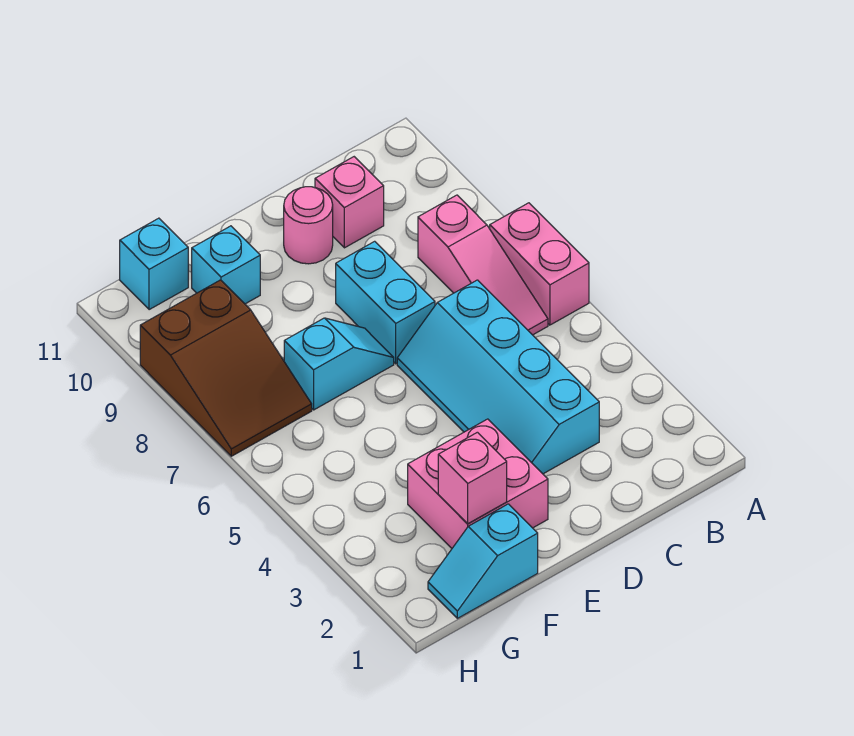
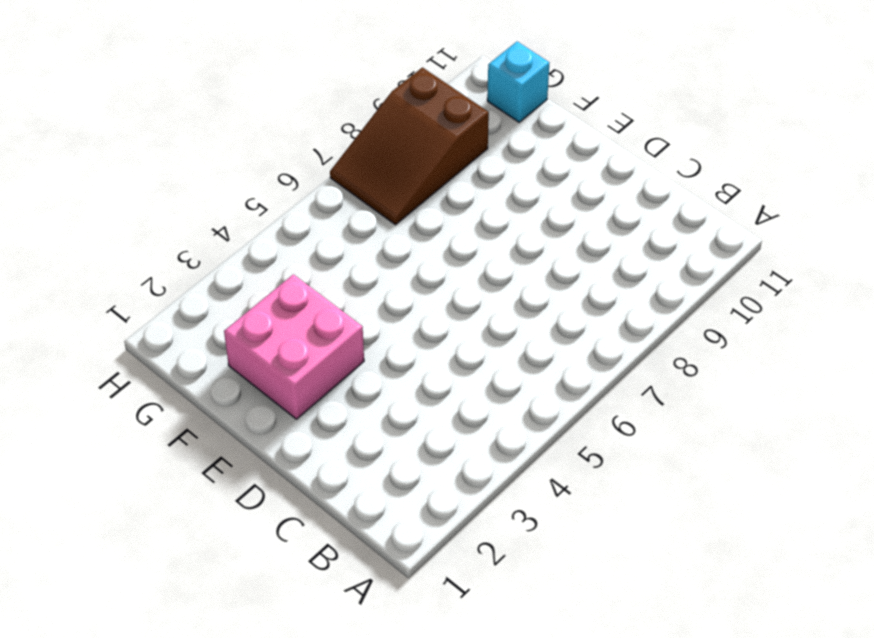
none -> pink 1x2 brick [490,203,589,325]
none -> pink 1x3 slope [418,195,548,335]
none -> cyan 2x4 slope [397,280,599,474]

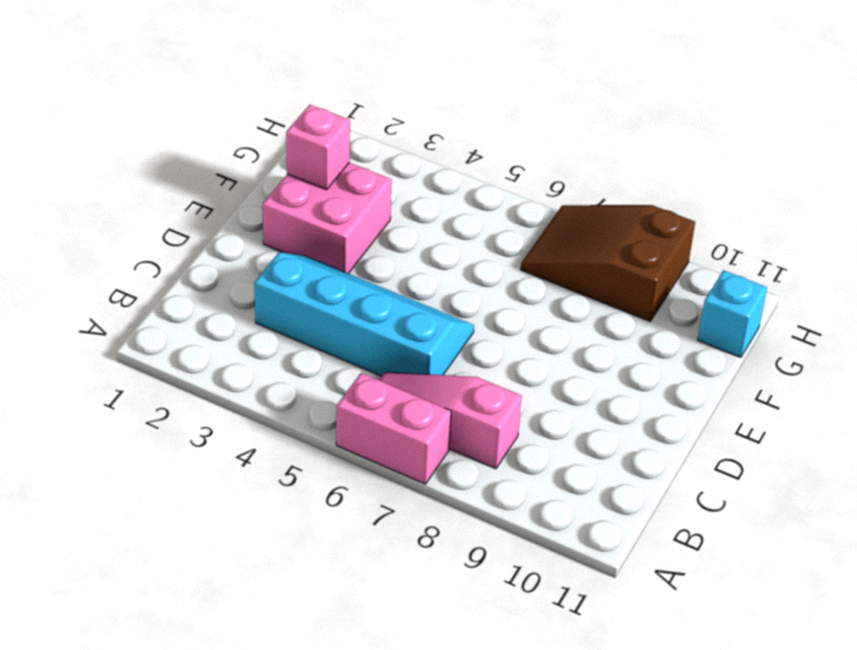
none -> pink 1x1 brick [315,157,384,248]
none -> cyan 1x2 brick [336,241,435,364]
none -> pink 1x1 round brick [284,187,333,264]

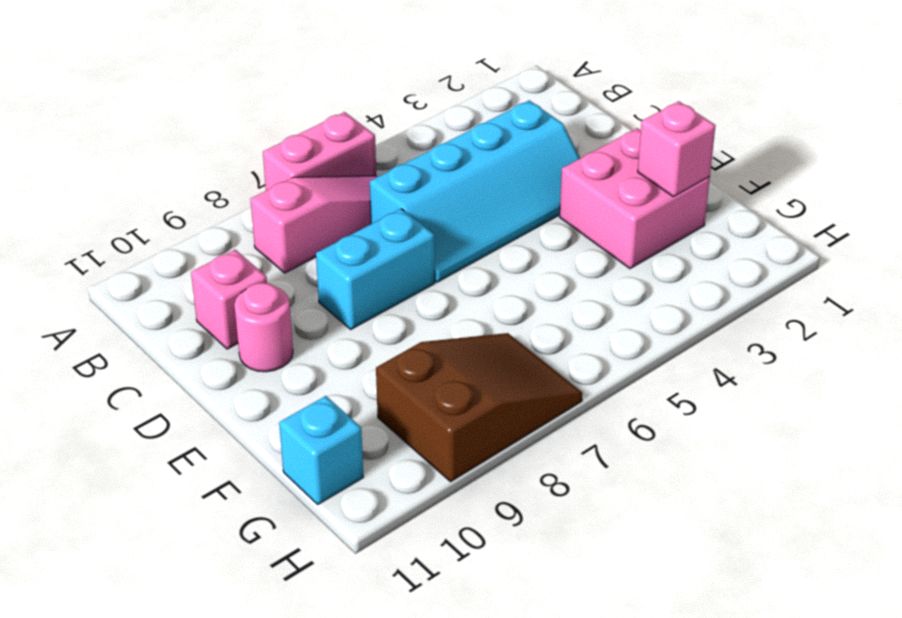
none -> cyan 1x2 slope [284,318,394,410]
none -> cyan 1x2 slope [428,504,538,618]
none -> cyan 1x1 brick [192,226,260,304]

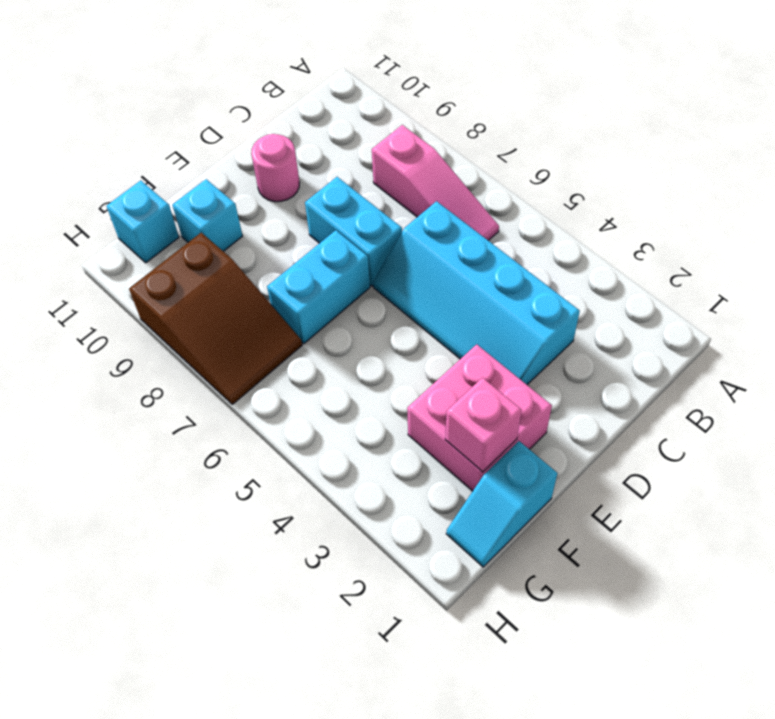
cyan 1x2 brick [267,230,370,343] -> cyan 1x2 slope [284,318,394,410]
none -> pink 1x2 brick [490,203,589,325]
none -> pink 1x1 brick [315,157,384,248]

